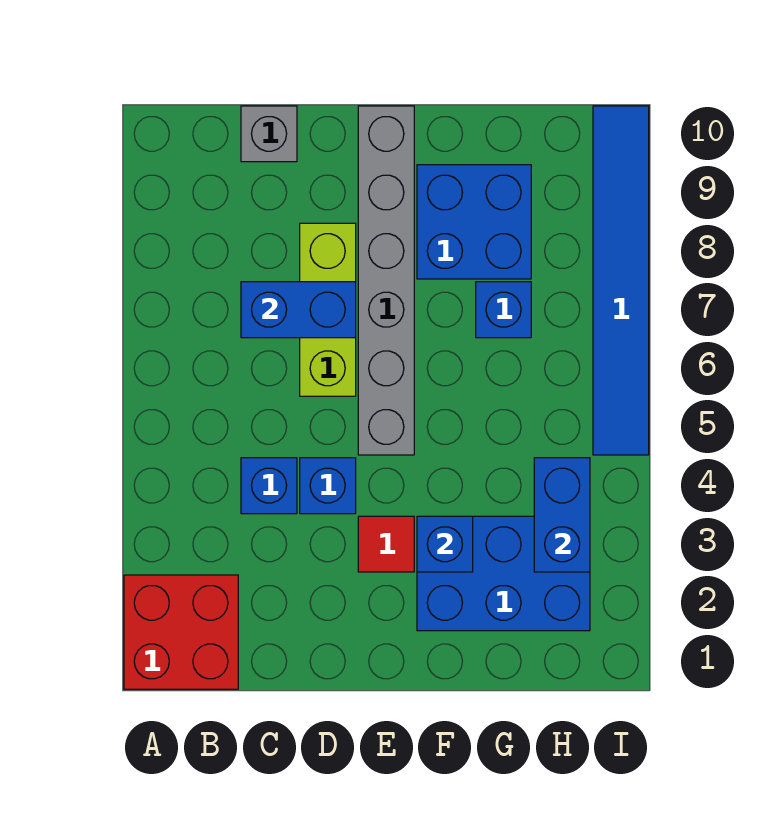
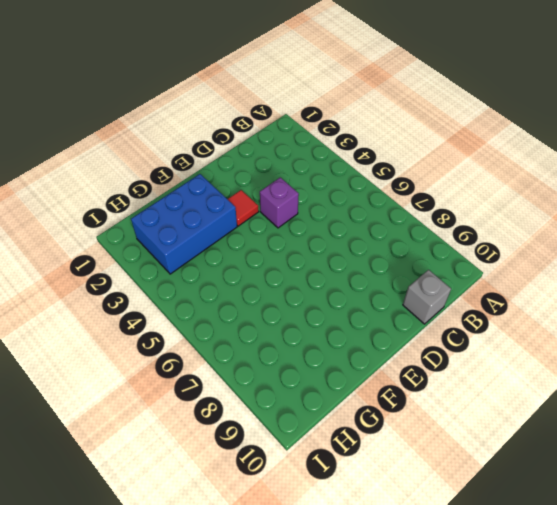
purple 1x1 brick [260,178,299,228] -> blue 1x1 brick [300,458,356,514]
none -> red 2x2 brick [124,575,238,689]
none -> blue 1x1 brick [241,458,297,514]
none -> lime 1x3 brick [300,223,356,396]

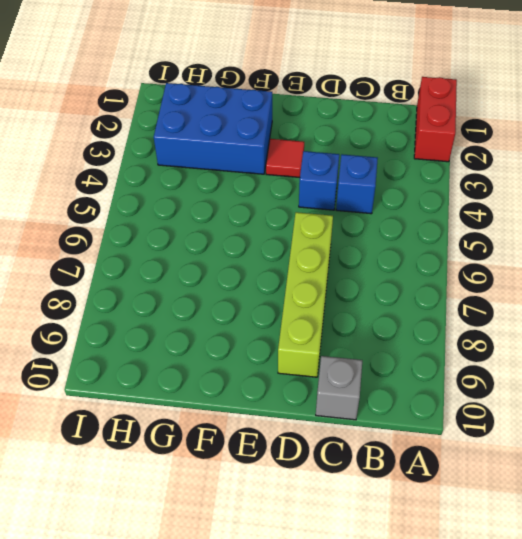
red 1x2 brick [414,77,457,162] -> red 2x2 brick [124,575,238,689]
lime 1x4 brick [278,212,333,377] -> lime 1x3 brick [300,223,356,396]
none -> grey 1x6 brick [358,106,414,455]
none -> blue 2x2 brick [417,165,531,279]
none -> blue 1x1 brick [476,282,531,338]

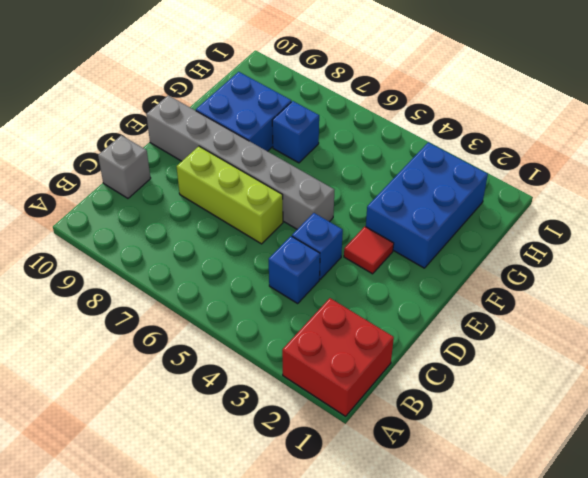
none -> blue 1x6 tile [593,106,649,455]
none -> blue 1x2 brick [241,282,356,338]
none -> blue 1x1 brick [417,516,473,572]

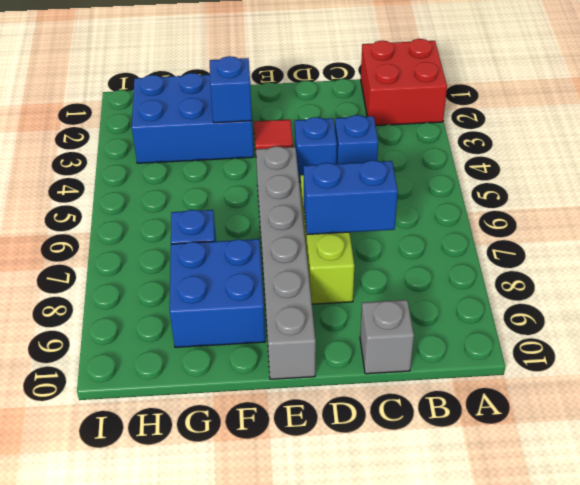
none -> blue 1x6 tile [593,106,649,455]
none -> blue 1x2 brick [534,458,590,572]

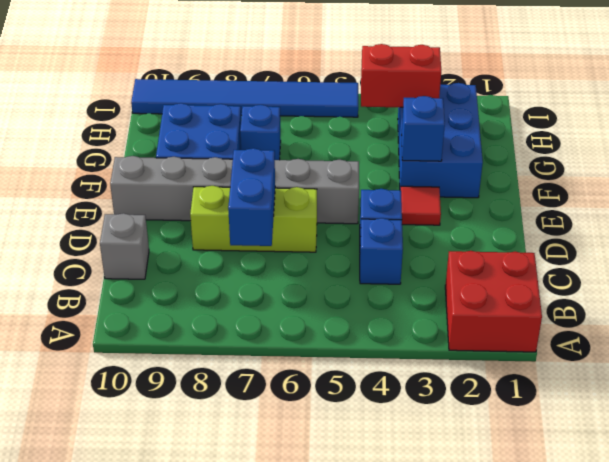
red 1x2 brick [361,44,441,107] -> blue 1x2 brick [534,458,590,572]

